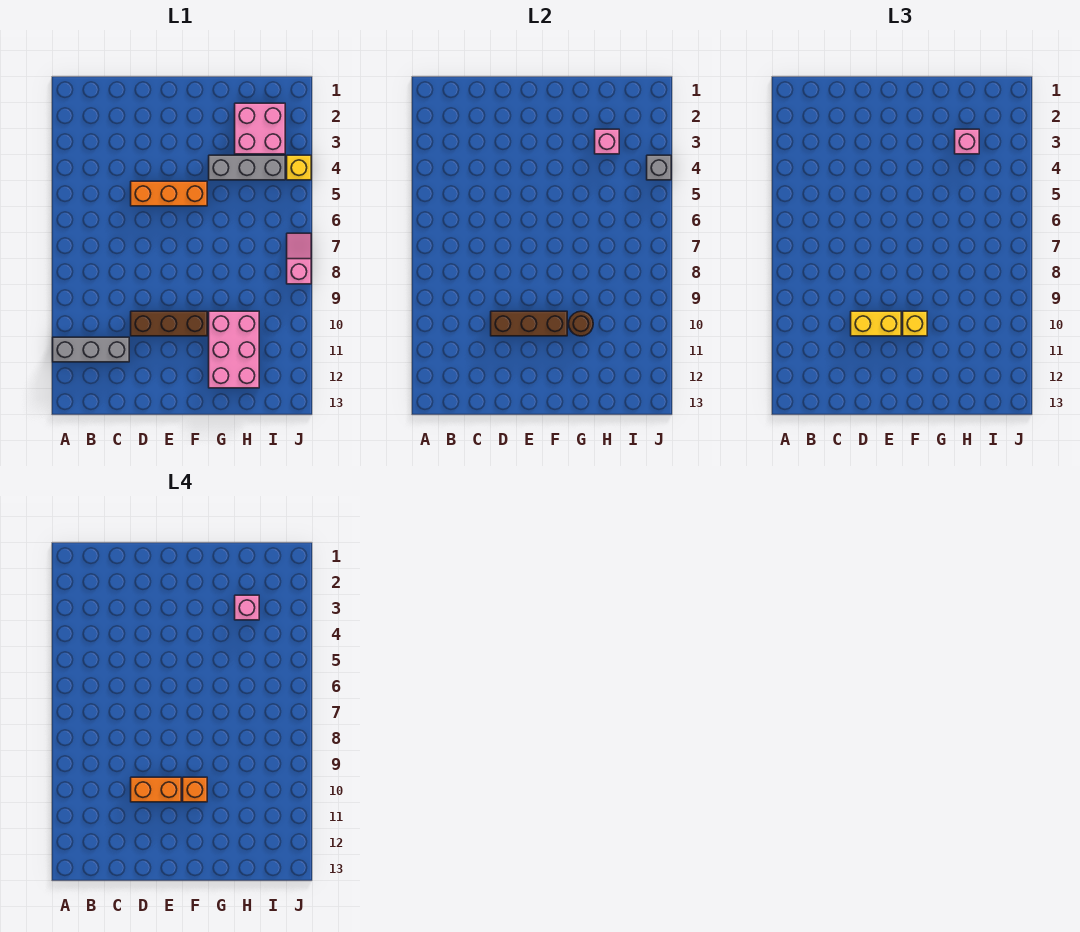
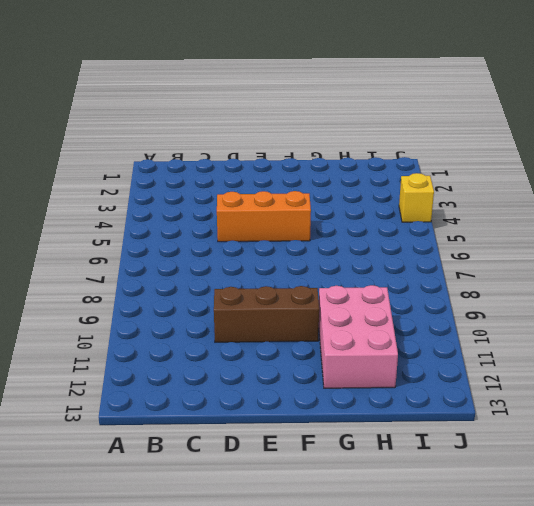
none -> grey 1x3 brick [53,337,129,362]
none -> grey 1x3 brick [209,155,285,180]
none -> pink 2x2 brick [235,103,285,154]

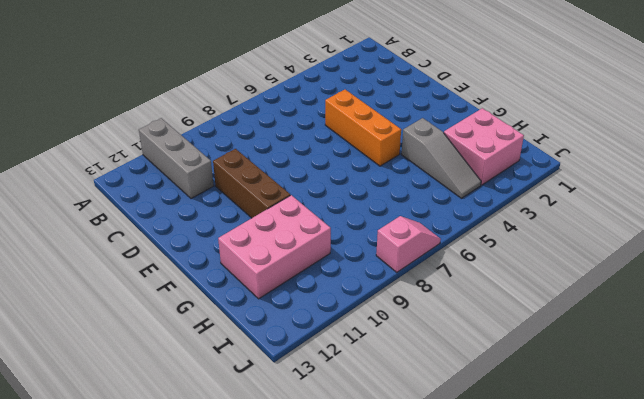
grey 1x3 slope [401,118,481,198] -> grey 1x3 brick [209,155,285,180]
none -> yellow 1x1 brick [287,155,311,180]
none -> brown 1x3 brick [491,311,567,336]
none -> brown 1x1 round brick [569,311,593,336]

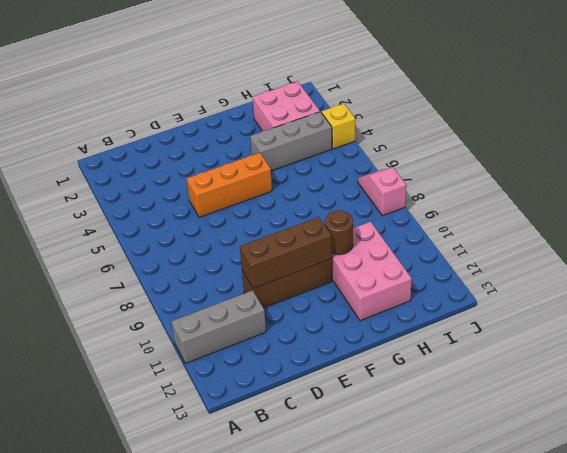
none -> pink 1x1 brick [595,129,619,154]
none -> grey 1x1 brick [647,155,671,180]
none -> yellow 1x2 brick [851,311,901,336]

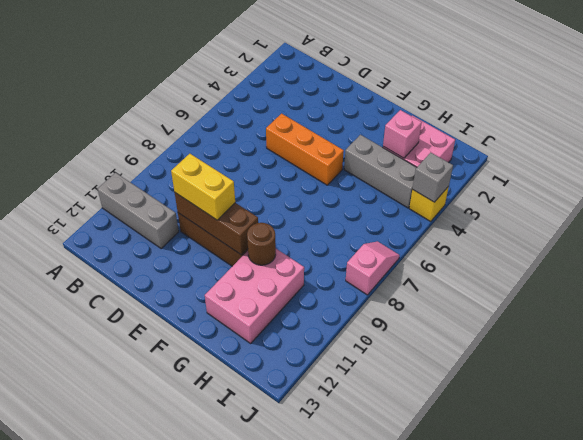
none -> yellow 1x1 brick [903,311,927,336]
none -> pink 1x1 brick [955,129,979,154]
none -> orange 1x2 brick [131,777,181,802]

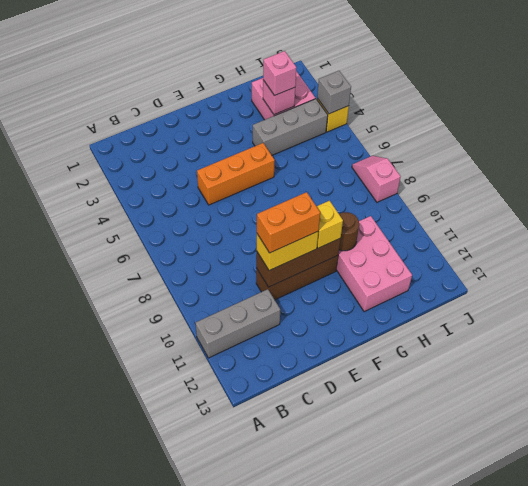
none -> orange 1x1 brick [183,777,207,802]
none -> pink 1x1 brick [235,595,259,620]

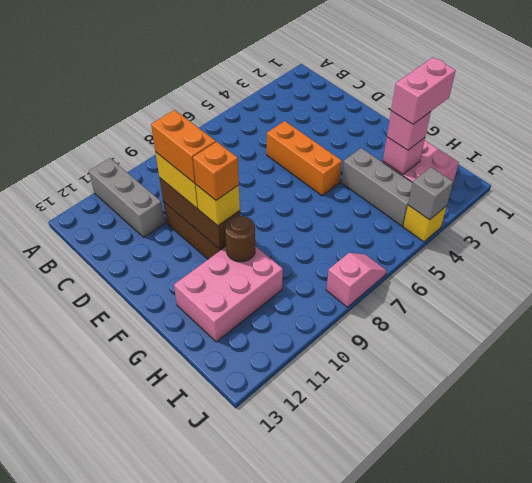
pink 1x2 brick [391,57,456,124] -> pink 1x1 brick [235,595,259,620]

